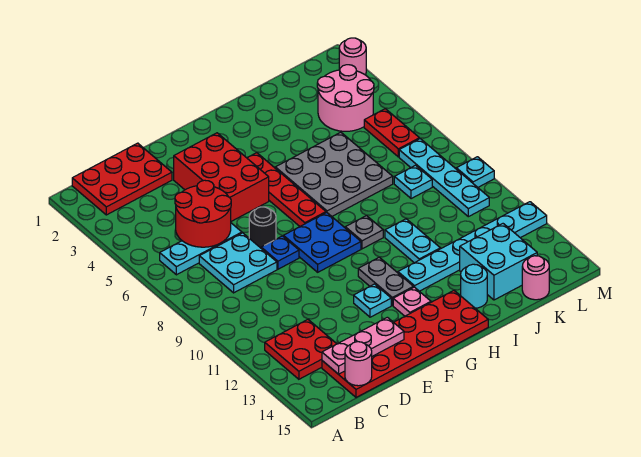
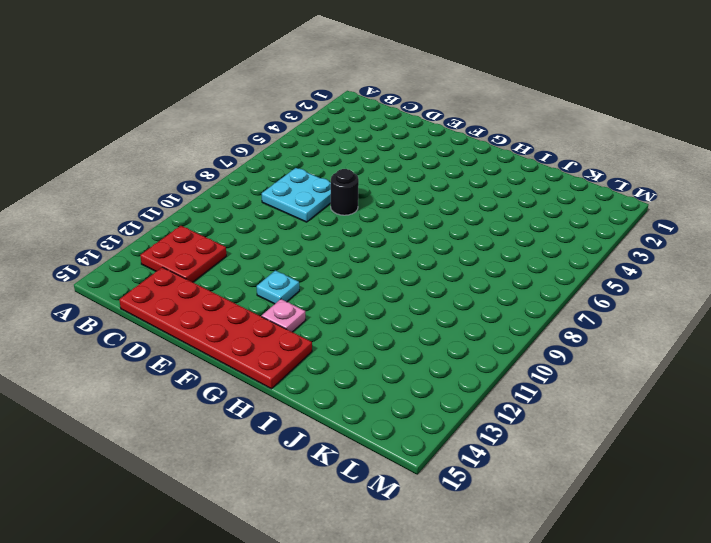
none -> red 2x3 plate [72,143,172,215]
none -> cyan 1x3 plate [160,223,242,275]
none -> red 2x3 brick [174,133,269,221]

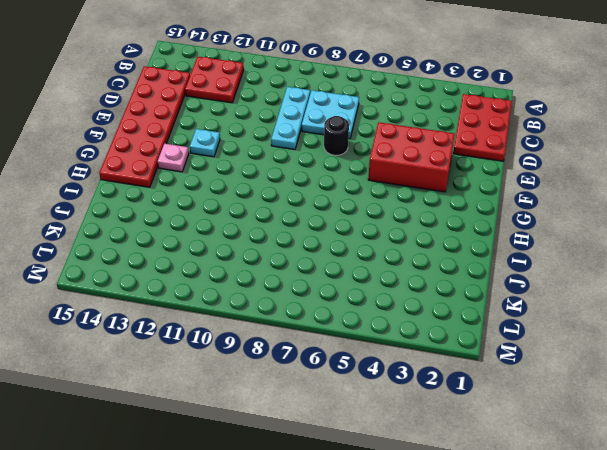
cyan 1x3 plate [271,87,310,149] -> cyan 1x3 plate moved to [160,223,242,275]
none -> blue 1x1 plate [261,236,299,269]
none -> blue 2x2 plate [283,213,361,272]
none -> red 1x4 plate [247,153,326,226]

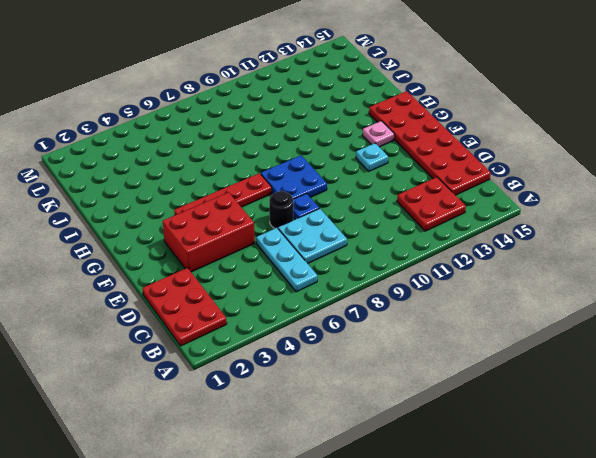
none -> grey 1x2 plate [358,257,413,305]
none -> grey 3x3 plate [275,132,393,216]
none -> grey 1x1 plate [345,216,383,249]

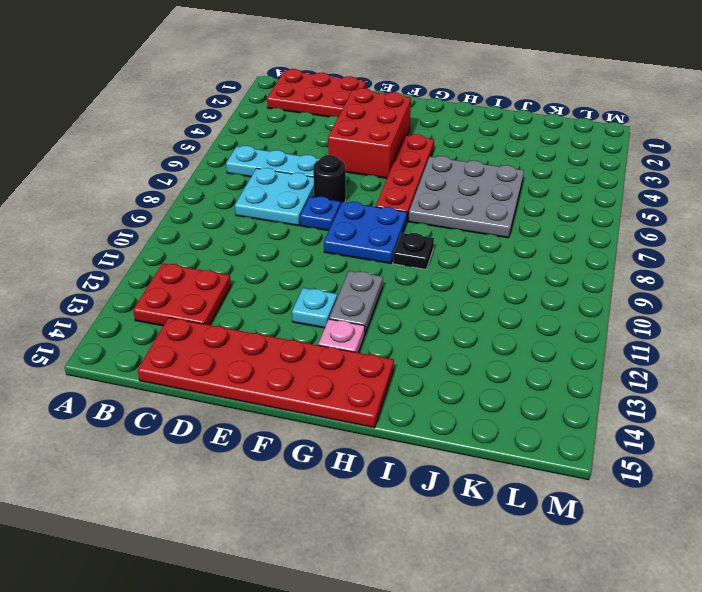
black 1x1 plate [393,233,434,269] -> grey 1x1 plate [345,216,383,249]
none -> cyan 1x6 plate [398,202,547,291]
none -> cyan 1x2 plate [385,219,440,263]
none -> cyan 1x1 round brick [461,264,487,308]

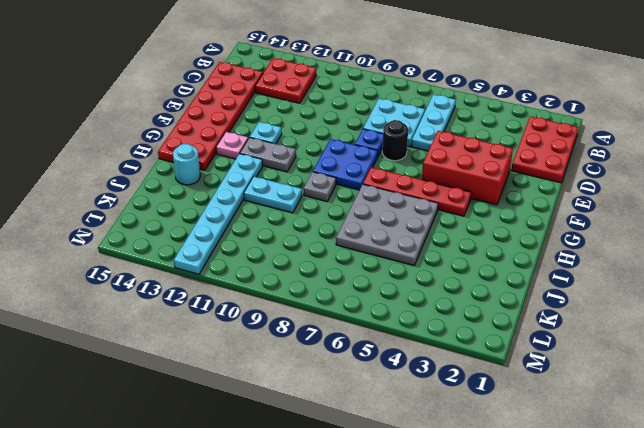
none -> cyan 2x2 brick [460,224,537,300]
none -> pink 2x2 round brick [317,65,374,131]
none -> cyan 1x1 plate [394,165,432,199]

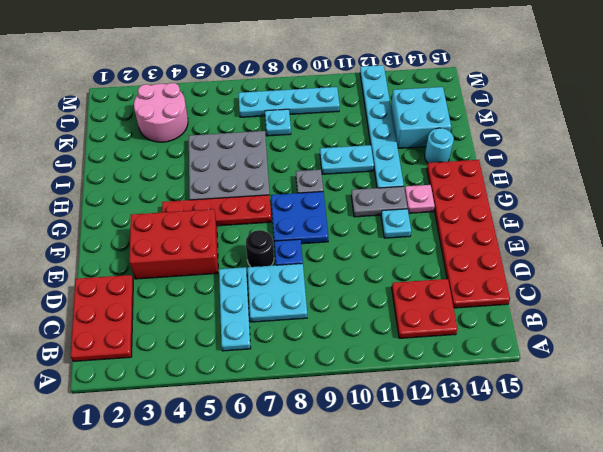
none -> pink 1x1 round brick [522,256,549,300]
none -> red 1x2 plate [364,109,419,157]
none -> pink 1x1 round brick [339,38,366,75]

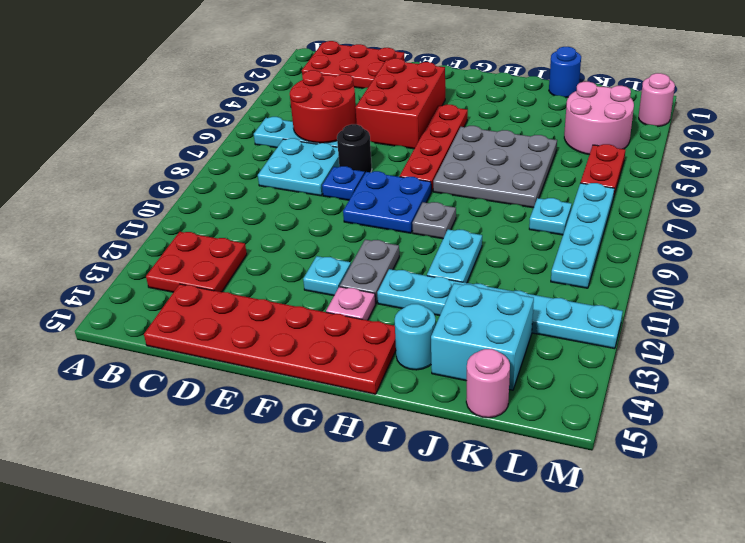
blue 1x1 round brick [549,47,581,98] -> none
none -> cyan 1x1 plate [456,157,494,187]
none -> pink 1x3 plate [322,317,404,374]
none -> pink 1x1 round brick [345,342,372,386]

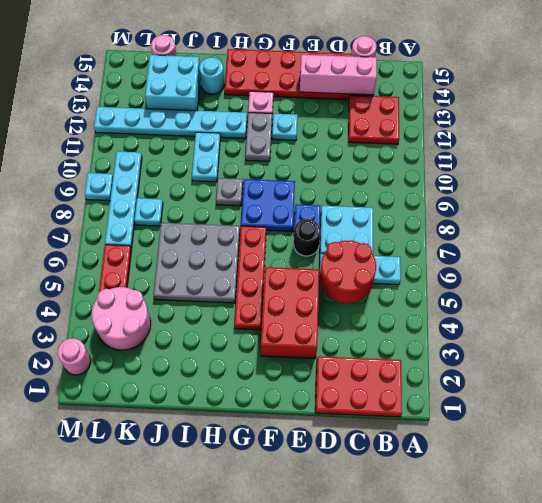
pink 1x3 brick [300,55,377,95] -> pink 1x3 plate [322,317,404,374]

